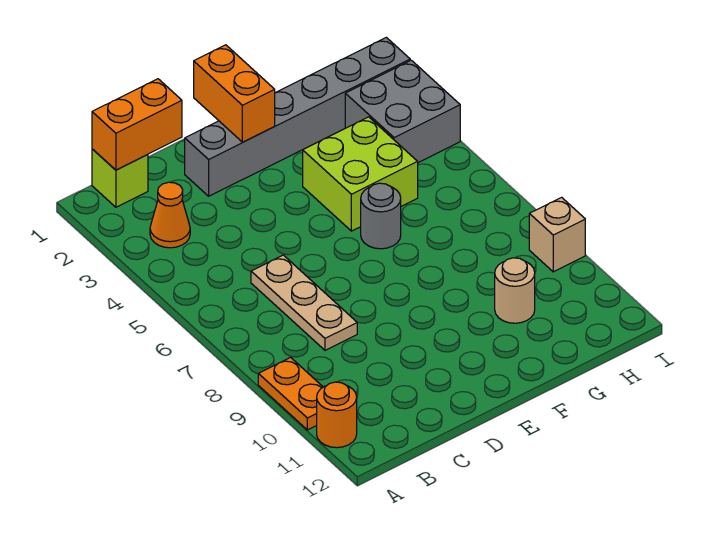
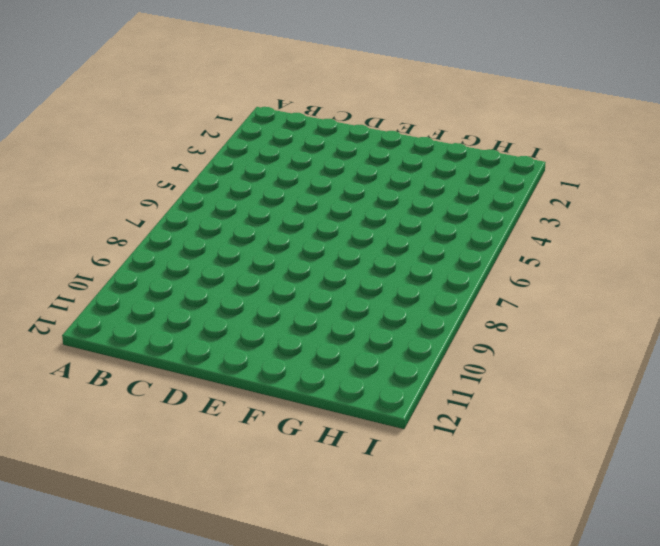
none -> orange 1x2 plate [258,357,323,430]
none -> orange 1x1 round brick [317,382,357,448]
none -> lime 1x1 brick [92,149,148,207]

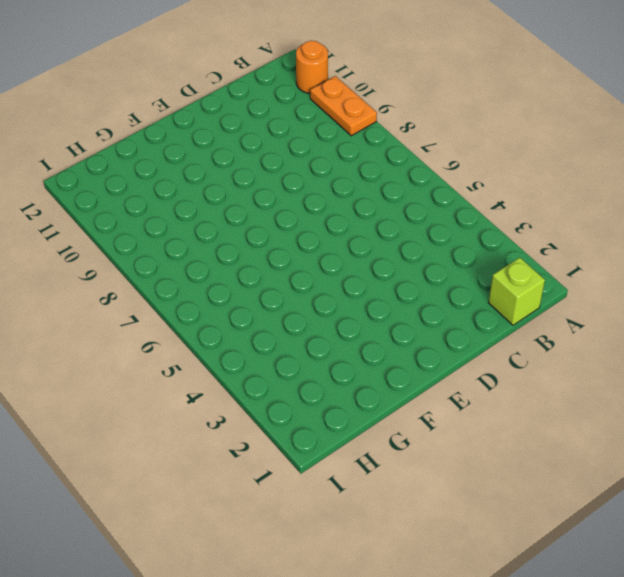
none -> orange 1x1 cone [150,182,190,248]
none -> tan 1x3 plate [251,255,357,350]
none -> grey 1x6 brick [185,37,410,196]

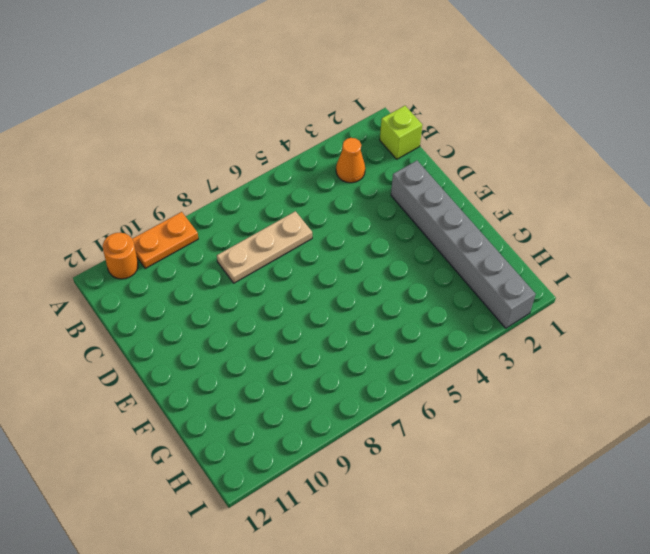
none -> lime 2x2 brick [303,117,418,231]
none -> grey 1x1 round brick [361,183,401,249]
none -> tan 1x1 round brick [495,258,535,323]

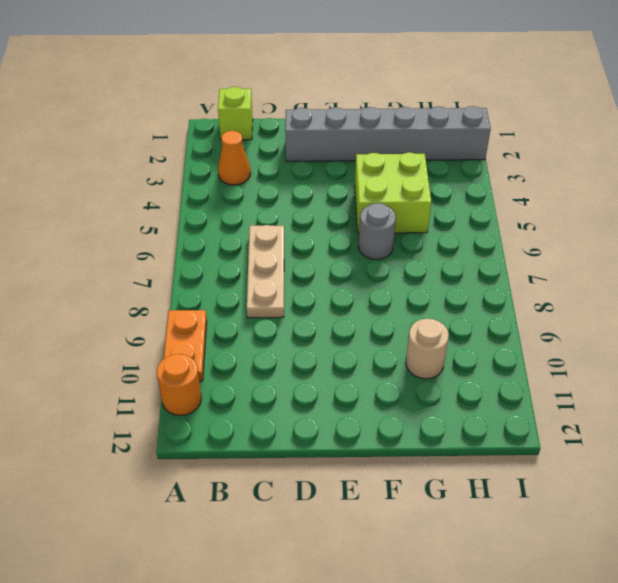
none -> grey 2x2 brick [345,60,460,163]
none -> tan 1x1 brick [529,197,585,272]
none -> orange 1x2 brick [92,79,182,170]

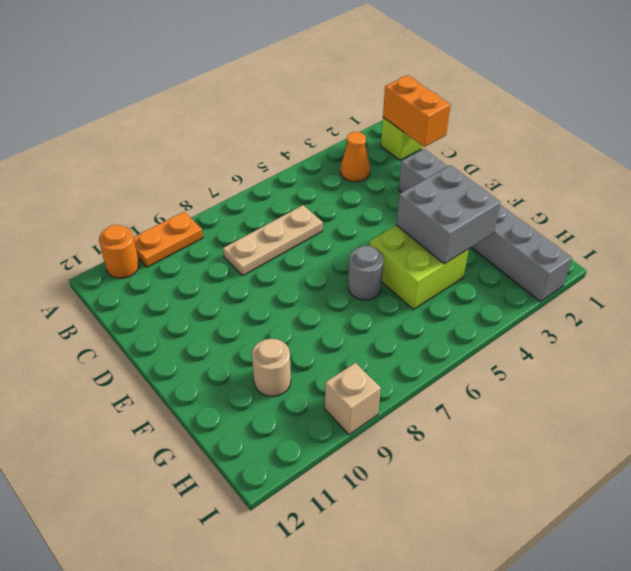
grey 2x2 brick [396,165,501,264] -> grey 2x2 brick moved to [345,60,460,163]
none -> orange 1x2 brick [194,45,275,142]

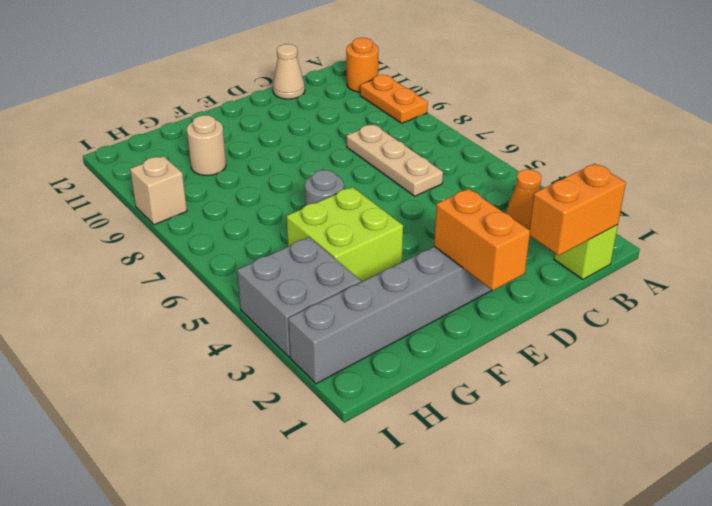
tan 1x1 cone [273,44,305,99] -> none

